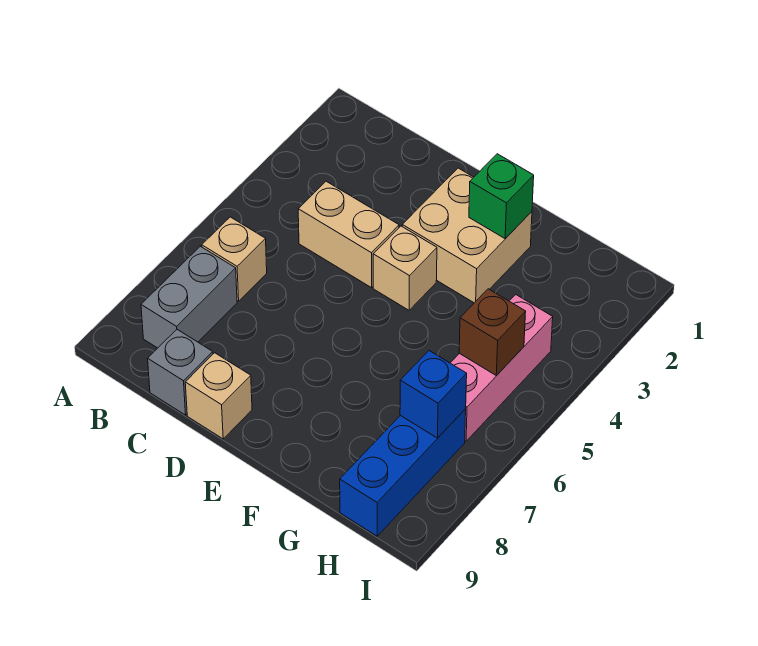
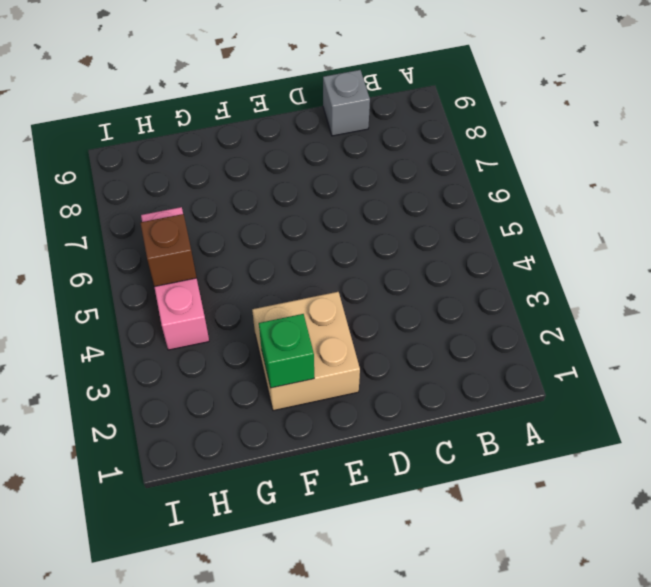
none -> tan 1x1 brick [202,217,267,301]
none -> grey 1x2 brick [141,246,237,348]
none -> tan 1x2 brick [298,181,399,288]

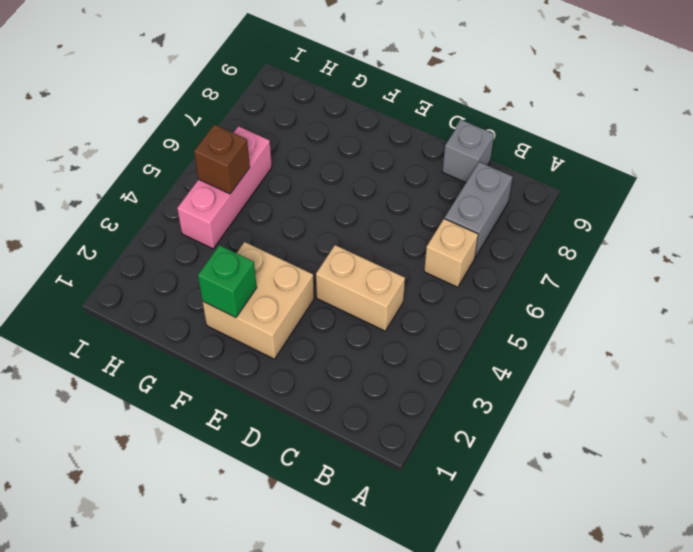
none -> tan 1x1 brick [185,353,252,439]
none -> tan 1x1 brick [373,226,437,310]
none -> blue 1x3 brick [340,409,466,536]

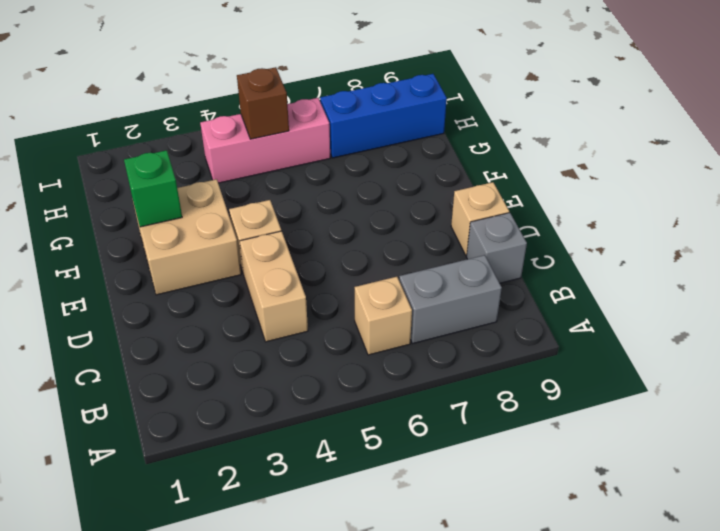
none -> blue 1x1 brick [400,351,467,438]

